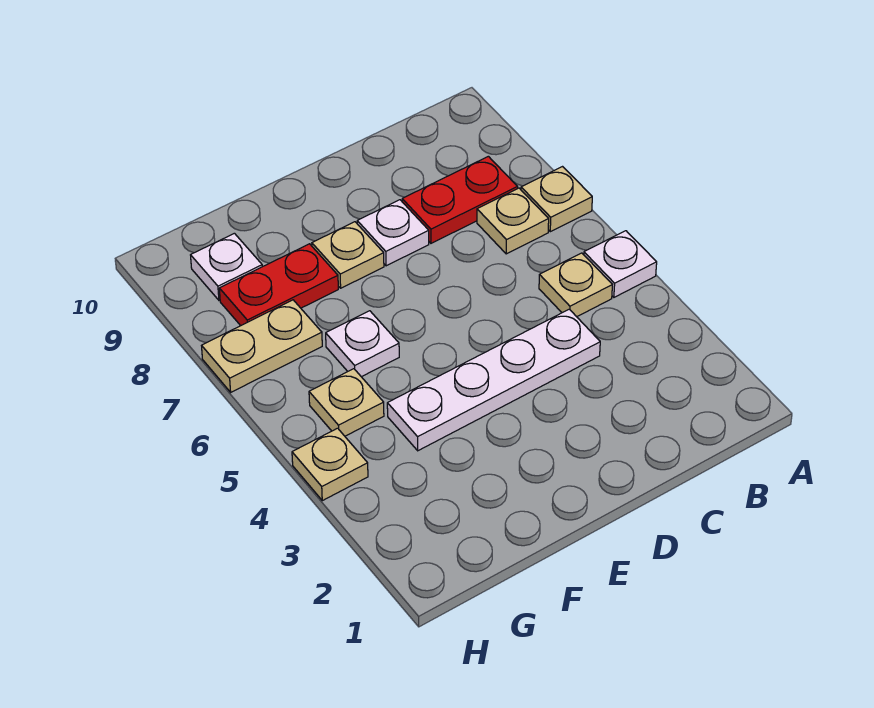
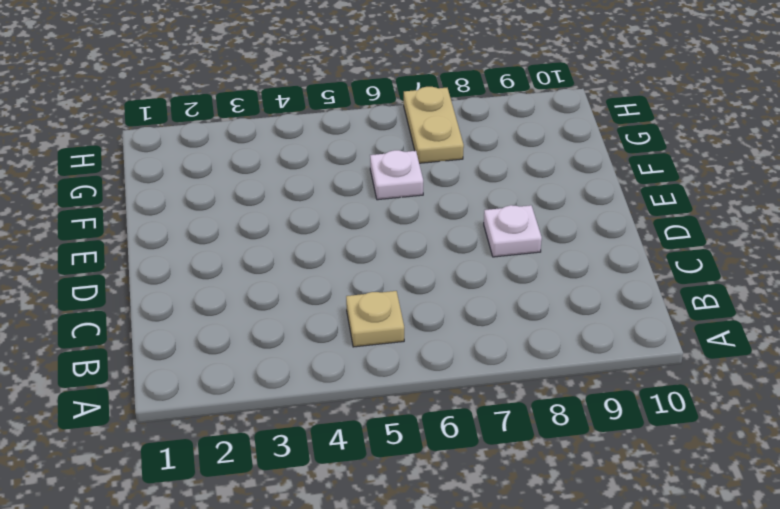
none -> white 1x1 plate [584,231,657,297]
none -> tan 1x1 plate [521,167,592,232]
none -> tan 1x1 plate [477,188,549,254]

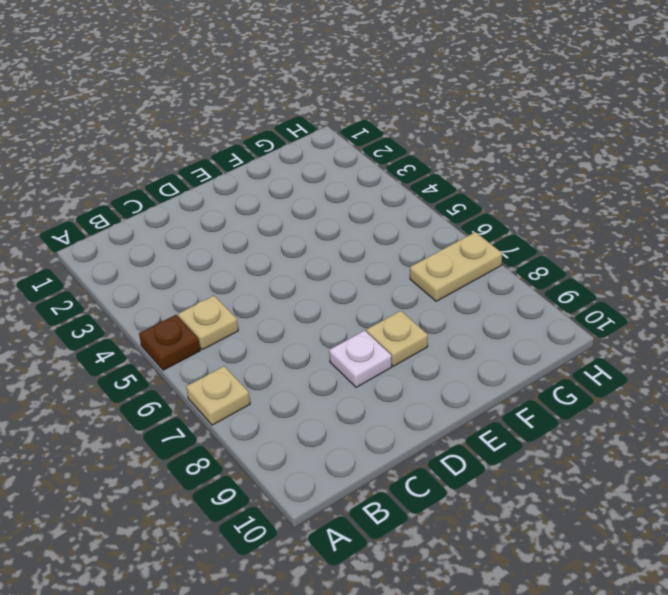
brown 1x1 plate [139,315,200,370] -> white 1x1 plate [584,231,657,297]
none -> tan 1x1 plate [477,188,549,254]
none -> red 1x2 plate [402,156,518,243]
none -> white 1x4 plate [387,309,600,451]

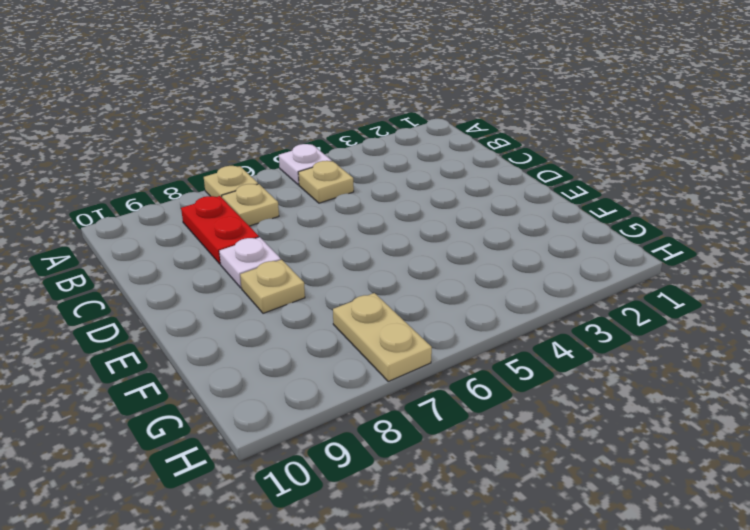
none -> white 1x4 plate [387,309,600,451]
none -> white 1x1 plate [326,311,399,377]
none -> red 1x2 plate [219,244,338,326]

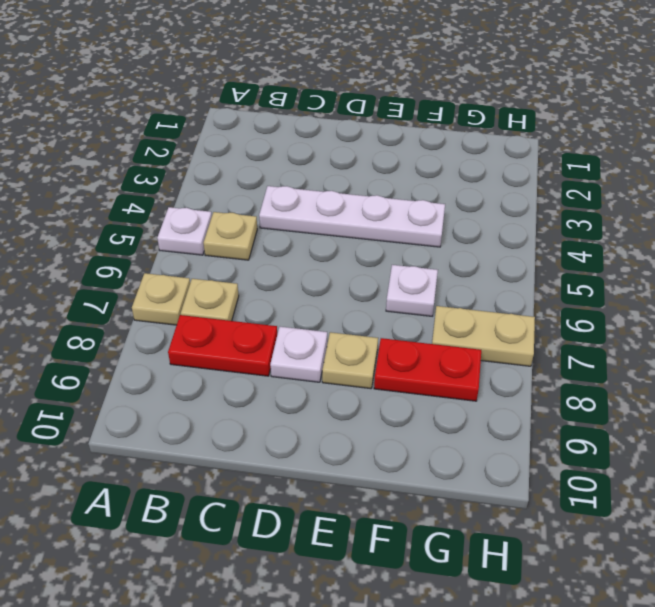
none -> tan 1x1 plate [309,369,384,436]
none -> white 1x1 plate [191,233,262,300]
none -> tan 1x1 plate [292,428,368,501]

